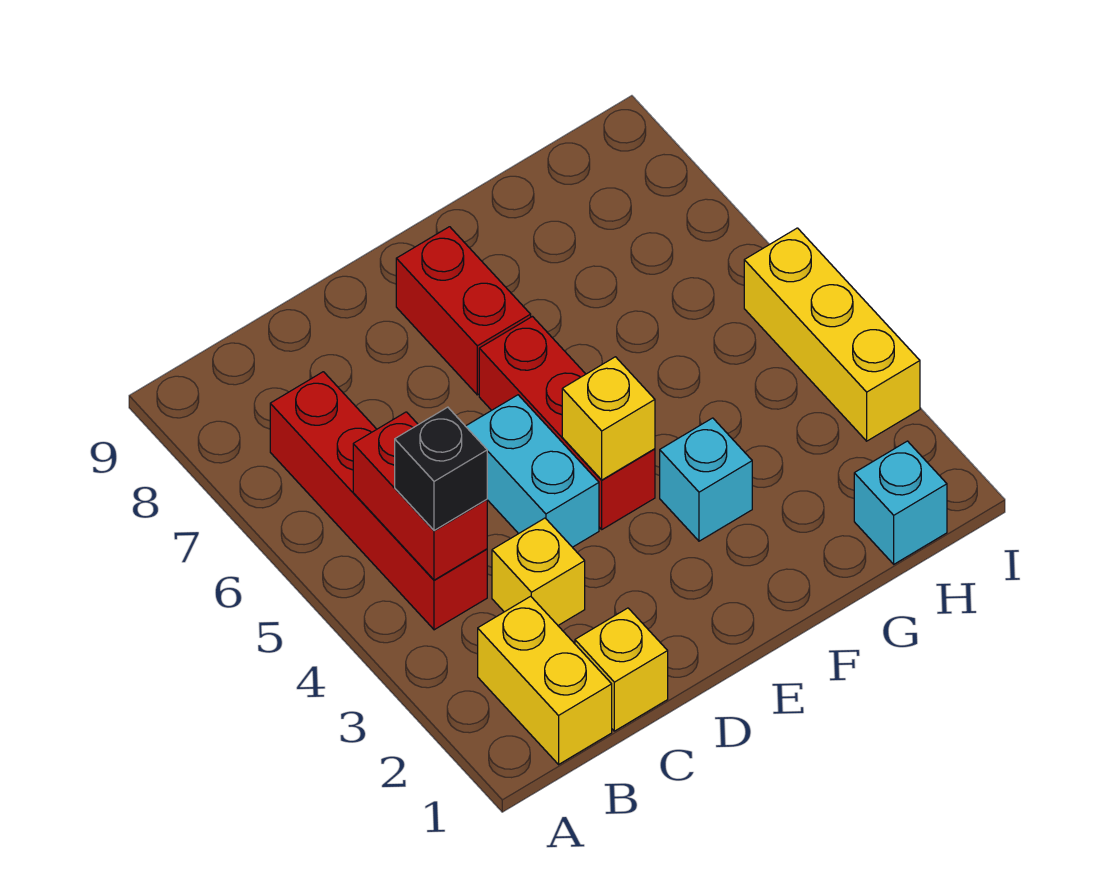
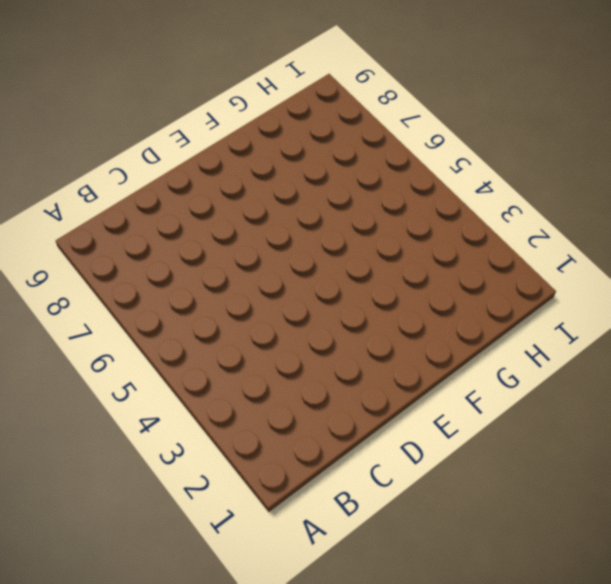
none -> yellow 1x2 brick [478,596,612,764]
none -> red 1x4 brick [270,372,487,630]
none -> yellow 1x1 brick [575,608,668,731]

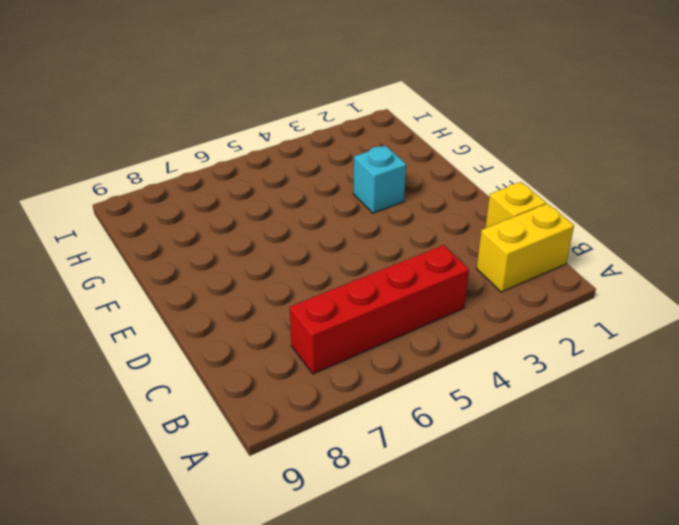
none -> yellow 1x1 brick [492,518,585,625]
none -> cyan 1x2 brick [466,395,599,547]
none -> red 1x3 brick [479,317,655,529]

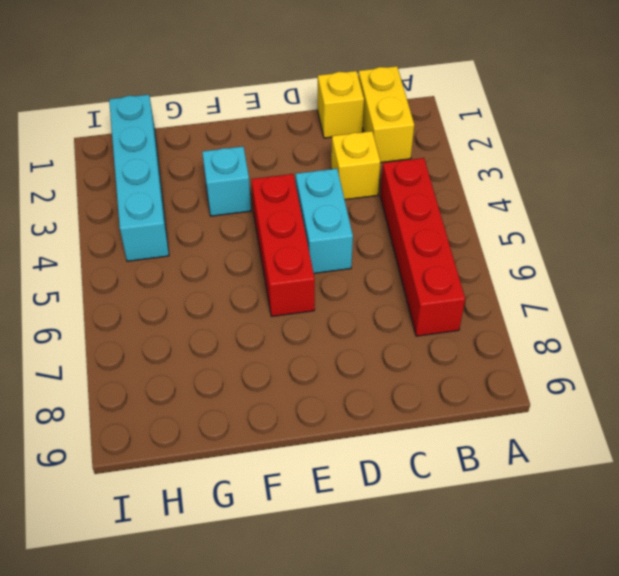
cyan 1x4 brick [109,95,169,261] -> cyan 1x1 brick [854,441,947,564]
none -> red 1x2 brick [396,227,531,395]
none -> yellow 1x3 brick [744,228,920,441]
none -> red 1x2 brick [353,412,487,580]

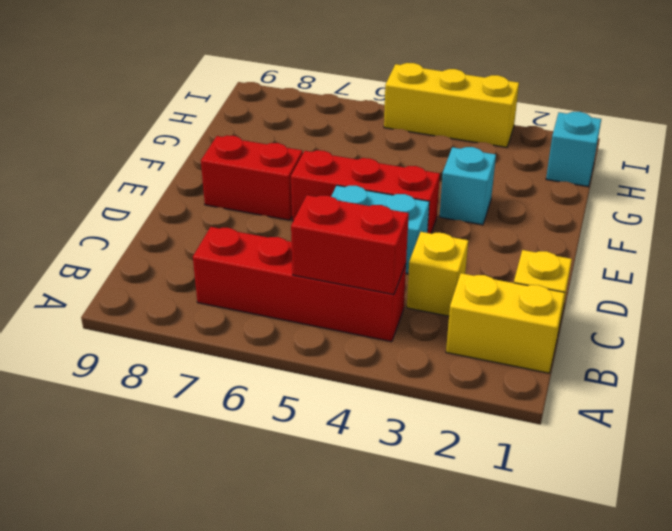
none -> yellow 1x1 brick [562,357,655,480]
none -> black 1x1 brick [395,407,487,531]

